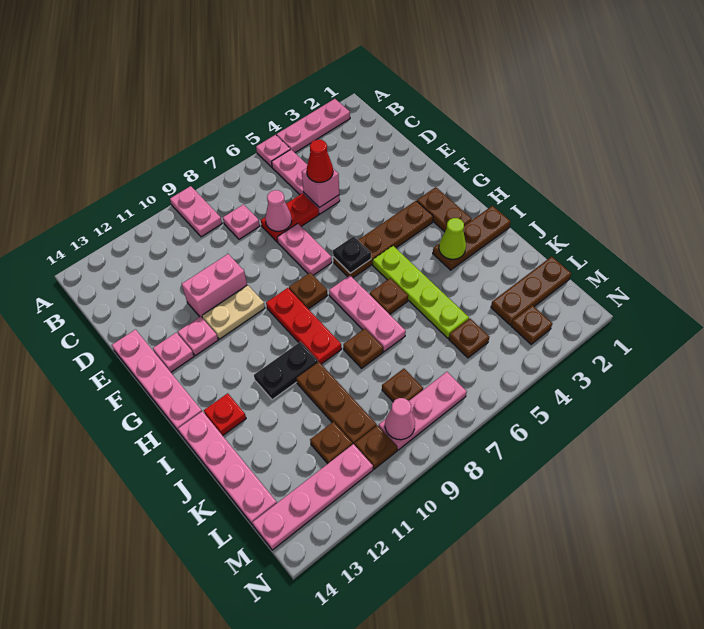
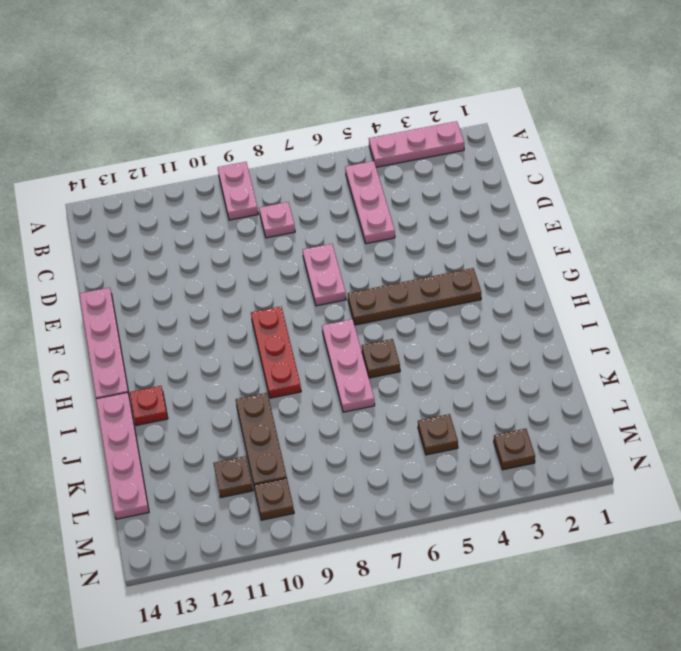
none -> pink 1x1 plate [256,135,290,167]
none -> red 1x2 plate [261,193,319,242]
none -> pink 1x2 brick [182,254,247,317]
none -> tan 1x2 plate [202,285,265,339]

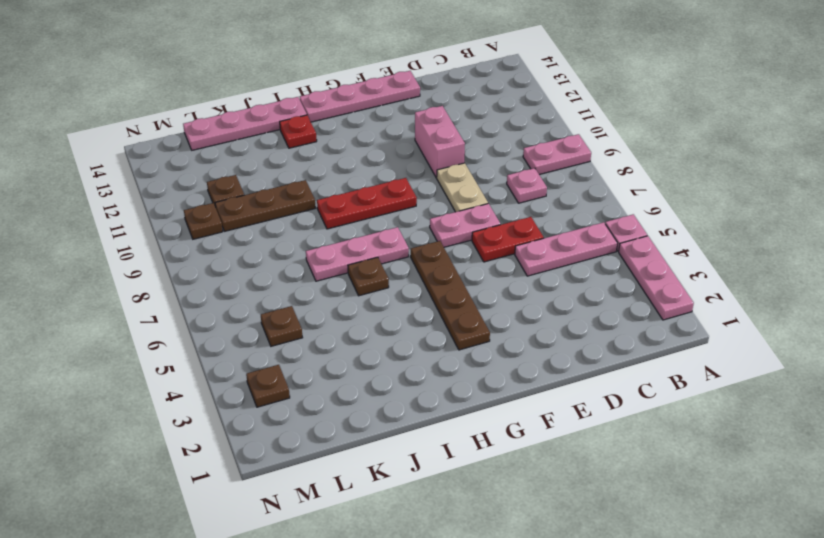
red 1x2 plate [472,217,544,262] -> red 1x2 plate turned to [261,193,319,242]
tan 1x2 plate [437,163,488,212] -> tan 1x2 plate moved to [202,285,265,339]
none -> pink 1x1 plate [178,316,218,356]
none -> pink 1x1 plate [153,333,194,372]
none -> brown 1x2 plate [417,187,472,232]
none -> brown 1x1 plate [289,273,328,309]

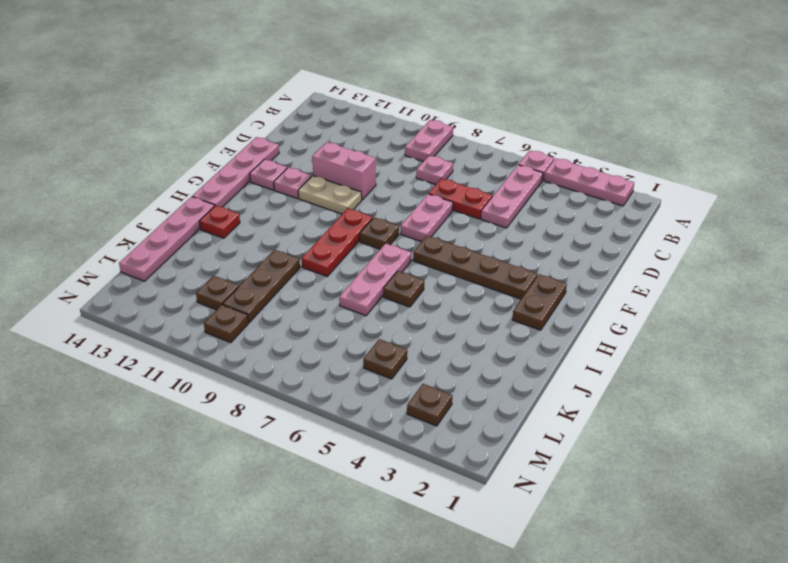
none -> lime 1x4 plate [373,246,469,338]
none -> brown 1x3 plate [433,206,511,270]
none -> black 1x2 plate [254,342,318,400]
none -> brown 1x1 plate [343,329,383,368]

